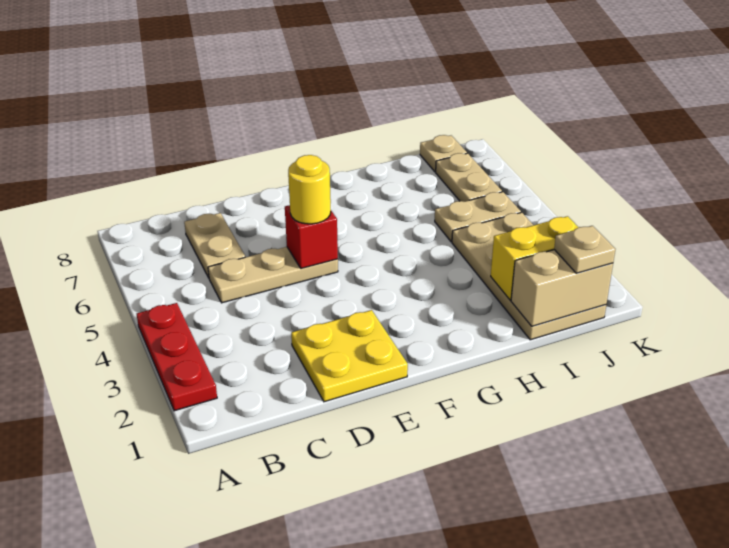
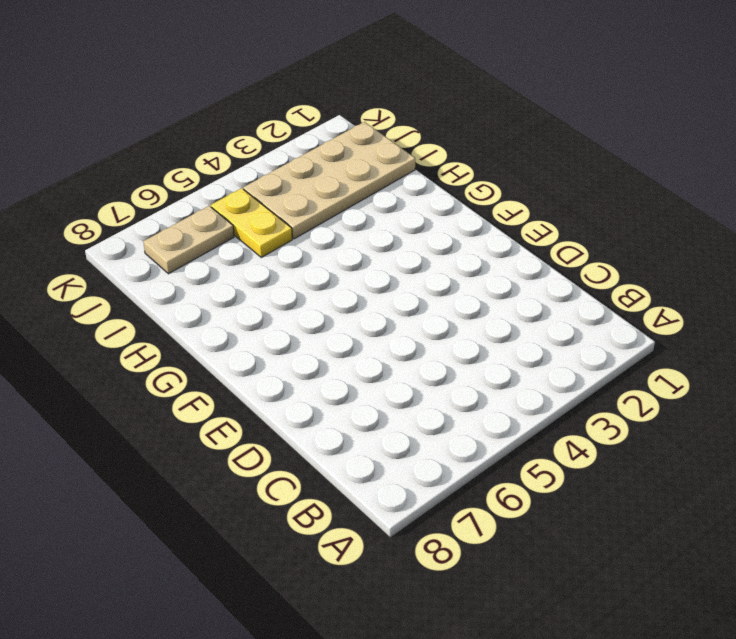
yellow 1x2 plate [211,188,292,257] -> tan 1x2 plate [435,192,521,242]
none -> red 1x3 plate [137,303,217,411]
none -> tan 1x3 plate [208,247,338,303]
none -> tan 1x2 plate [184,213,245,278]

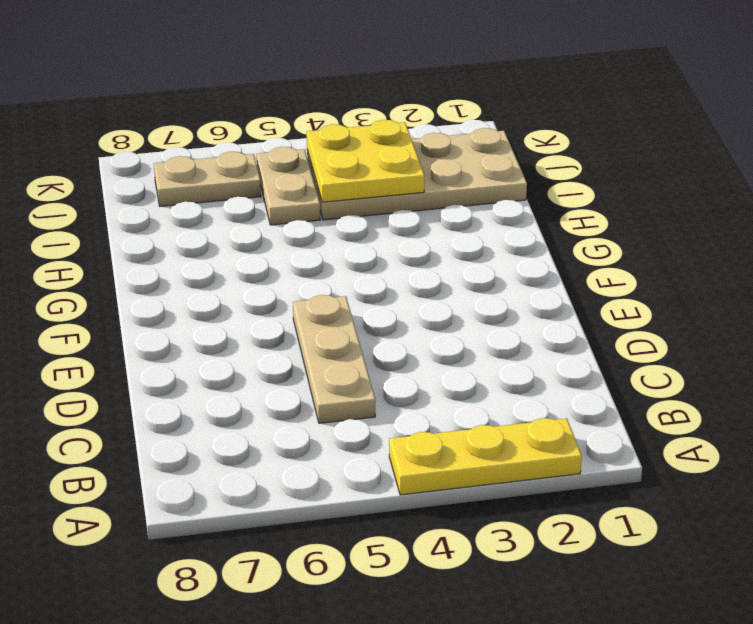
yellow 1x3 plate [389,418,582,495] -> red 1x3 plate [137,303,217,411]
yellow 2x2 plate [307,120,424,202] -> yellow 2x2 plate moved to [291,310,408,402]
none -> tan 1x2 plate [184,213,245,278]
none -> tan 1x1 plate [420,135,467,172]
none -> red 1x1 brick [285,205,338,269]

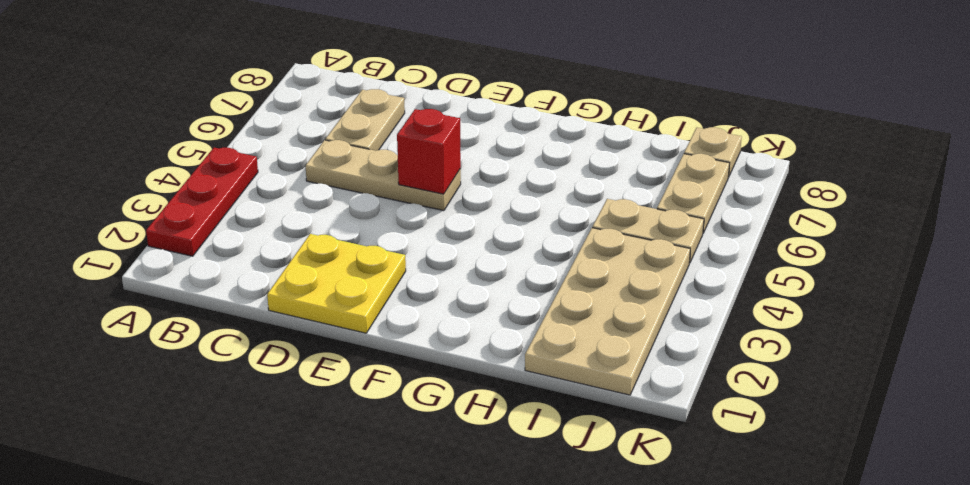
none -> tan 1x2 brick [511,250,613,326]
none -> yellow 1x2 brick [491,216,578,300]
none -> yellow 1x1 round brick [288,155,331,224]

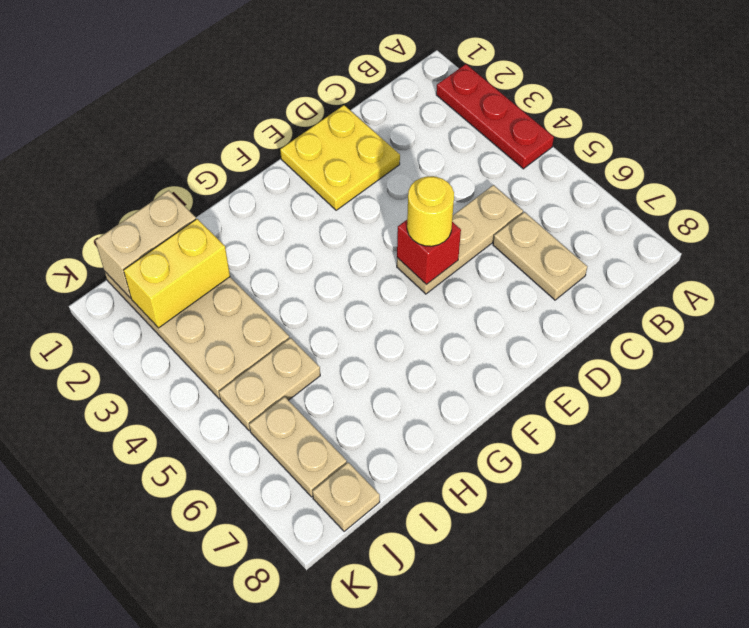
none -> tan 1x1 plate [554,226,615,273]

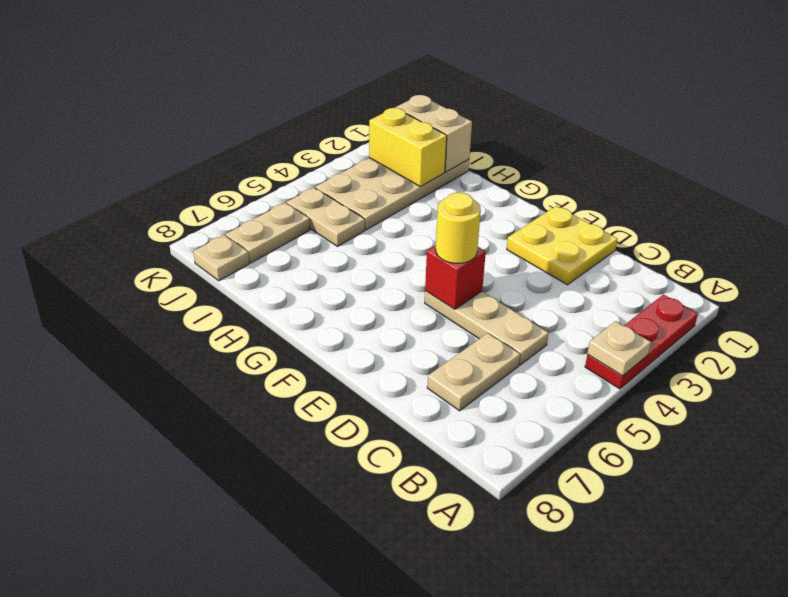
tan 1x1 plate [587,321,651,376] -> tan 1x1 plate moved to [554,226,615,273]

